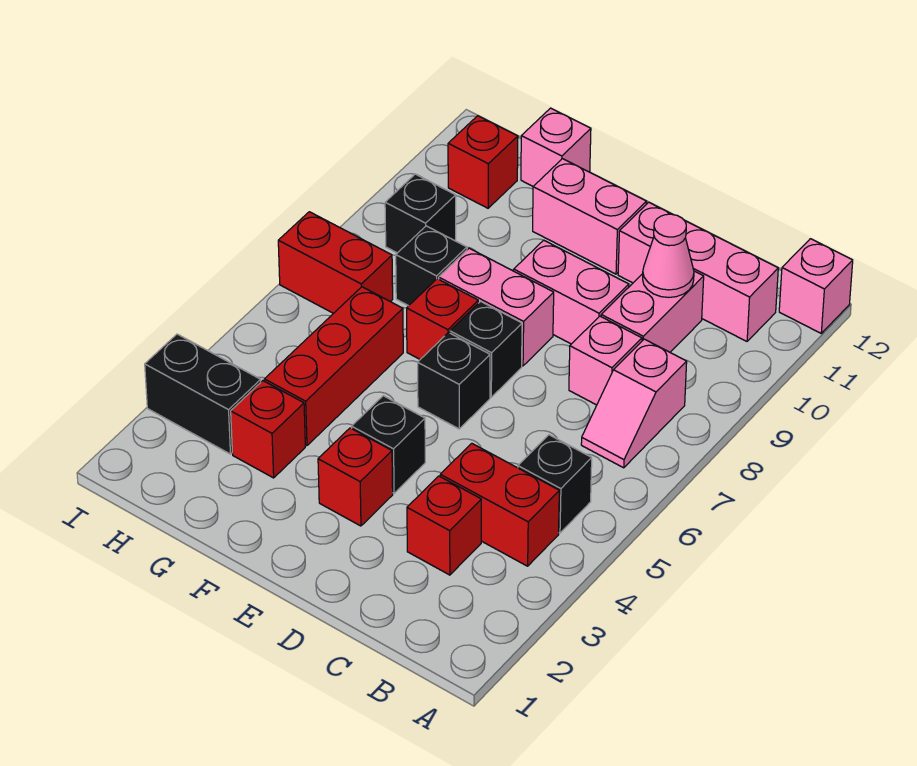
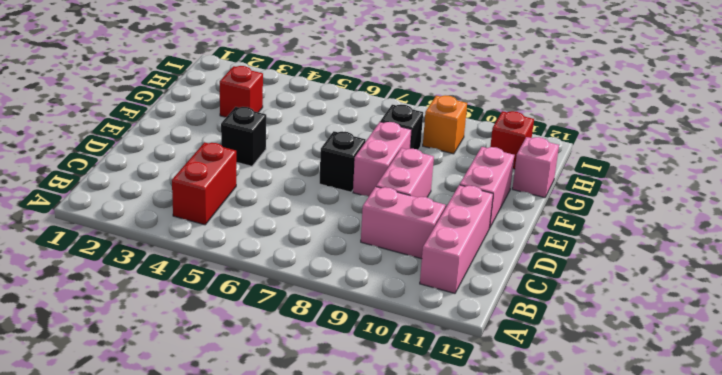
orange 1x1 brick [423,95,467,154] -> black 1x1 brick [385,174,456,253]
none -> pink 1x1 brick [779,239,853,333]
none -> black 1x1 brick [518,435,592,533]
none -> pink 1x2 slope [581,339,687,468]

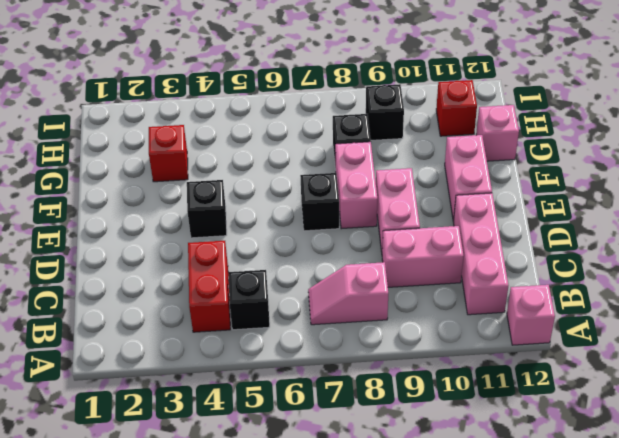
none -> red 1x1 brick [407,476,481,575]
none -> pink 1x1 brick [569,316,642,405]
none -> red 1x1 brick [318,428,393,526]

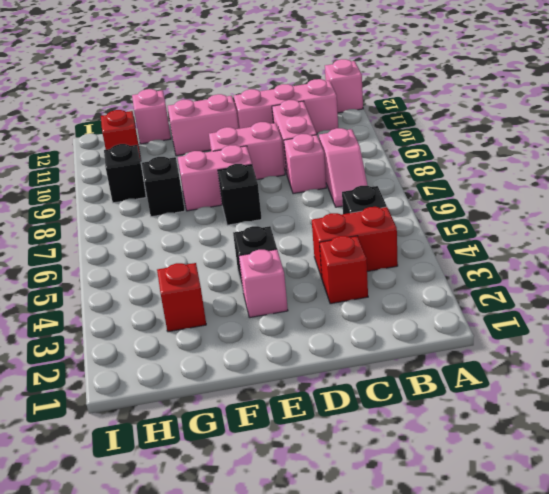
pink 1x1 brick [239,249,288,318] -> red 1x1 brick [318,428,393,526]
none -> black 1x1 brick [418,333,490,429]
none -> red 1x1 brick [407,279,478,359]
none -> red 1x3 brick [264,287,403,446]

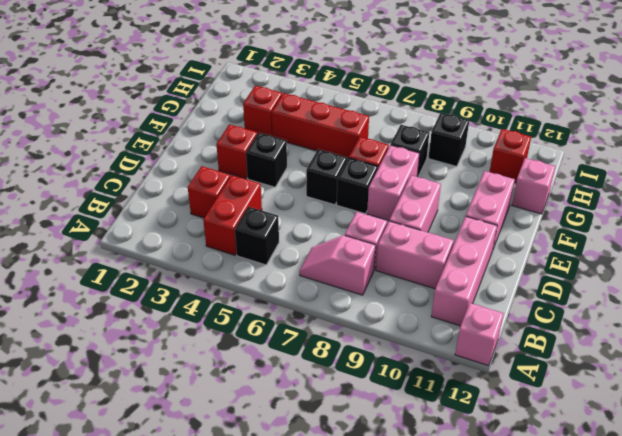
none -> black 1x2 brick [145,334,261,454]
none -> red 1x2 brick [278,212,393,313]
none -> pink 1x1 cone [643,214,694,297]

